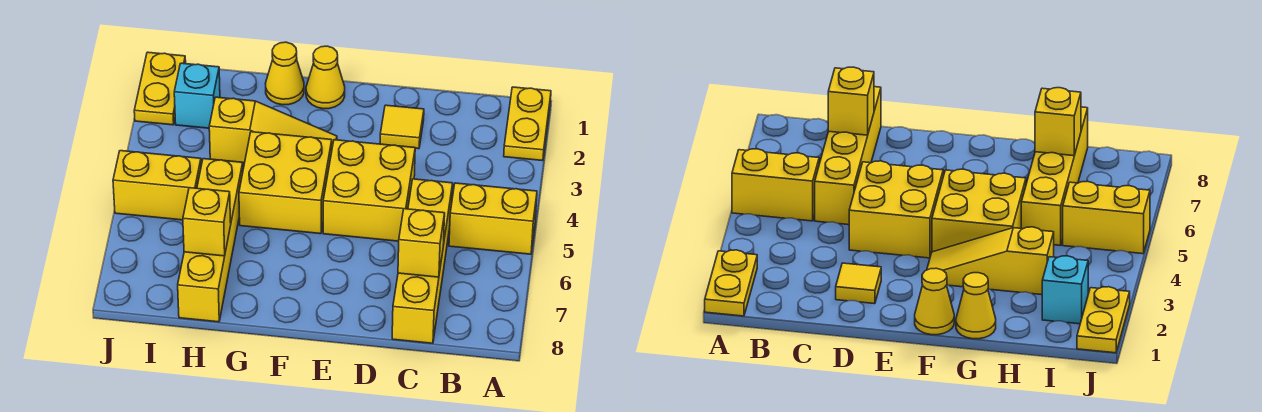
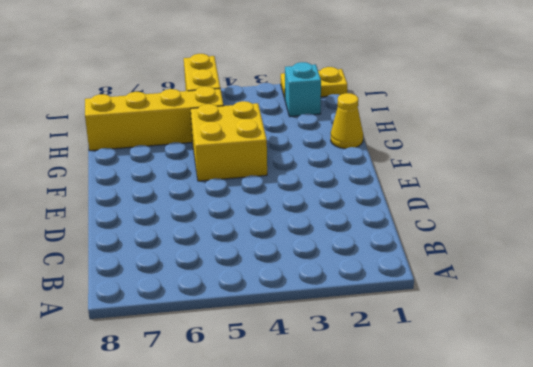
none -> yellow 1x2 plate [504,87,551,161]
none -> yellow 1x2 brick [449,183,537,254]
none -> yellow 1x4 brick [392,179,453,343]

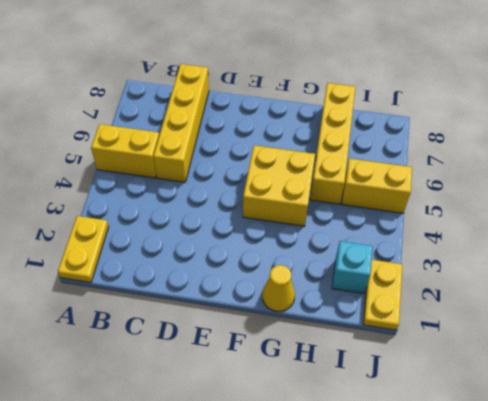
none -> yellow 1x1 tile [380,105,424,149]
none -> yellow 2x2 brick [323,140,415,241]
none -> yellow 1x1 cone [306,46,345,109]

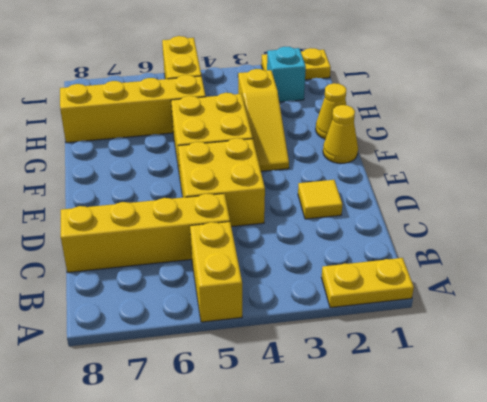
none -> yellow 1x1 brick [398,209,445,277]
none -> yellow 1x1 brick [183,188,231,256]

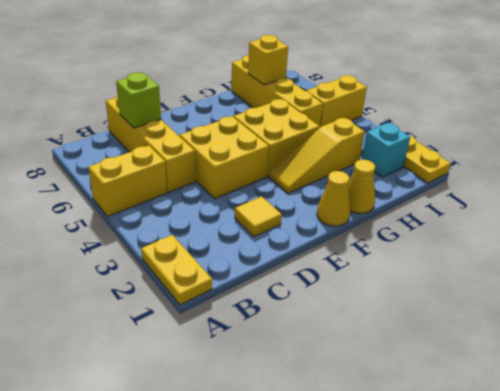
lime 1x1 brick [116,72,161,128] -> yellow 1x1 brick [398,209,445,277]

